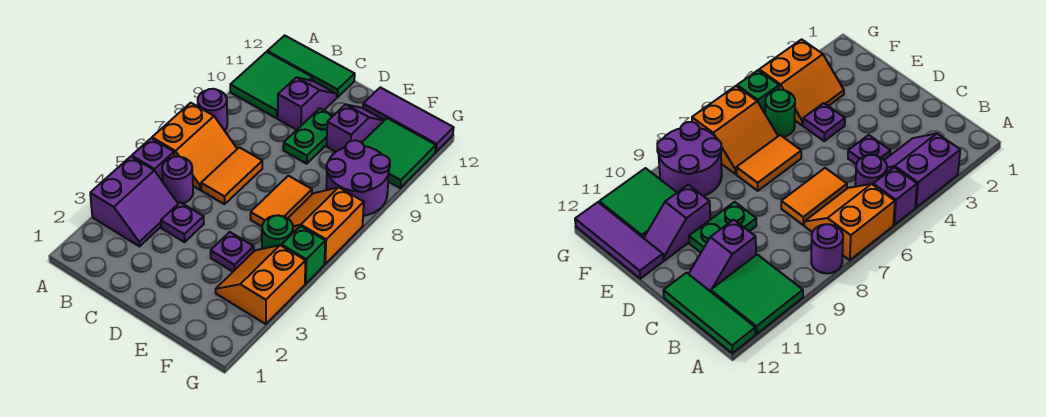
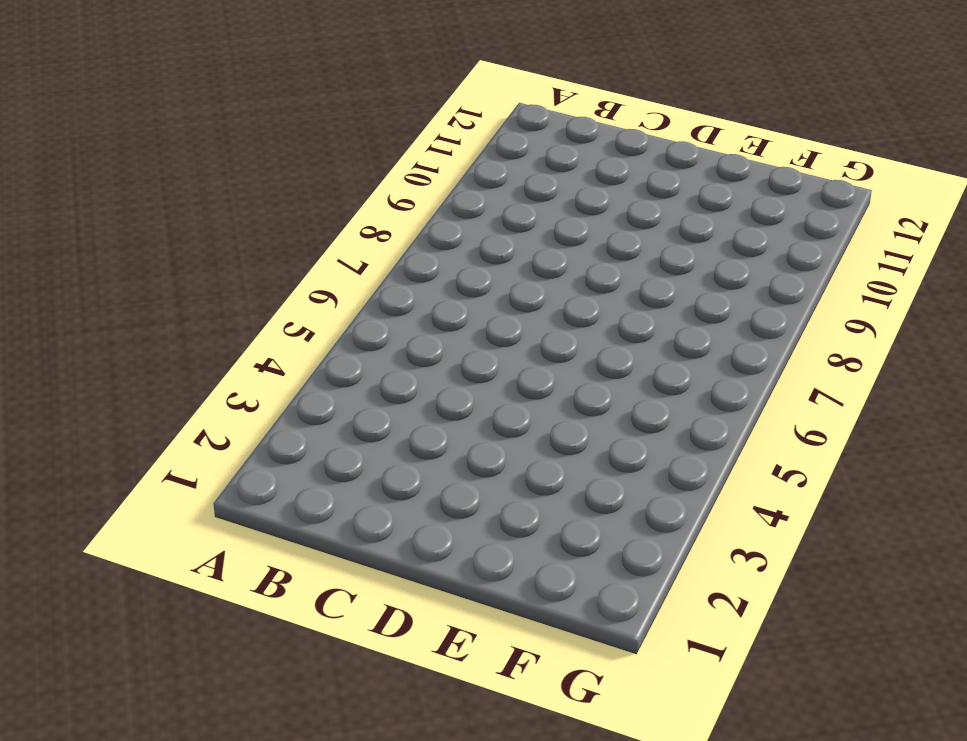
none -> purple 2x2 slope [90,156,178,246]
none -> purple 1x1 brick [132,138,174,182]
none -> orange 2x2 slope [152,103,237,190]

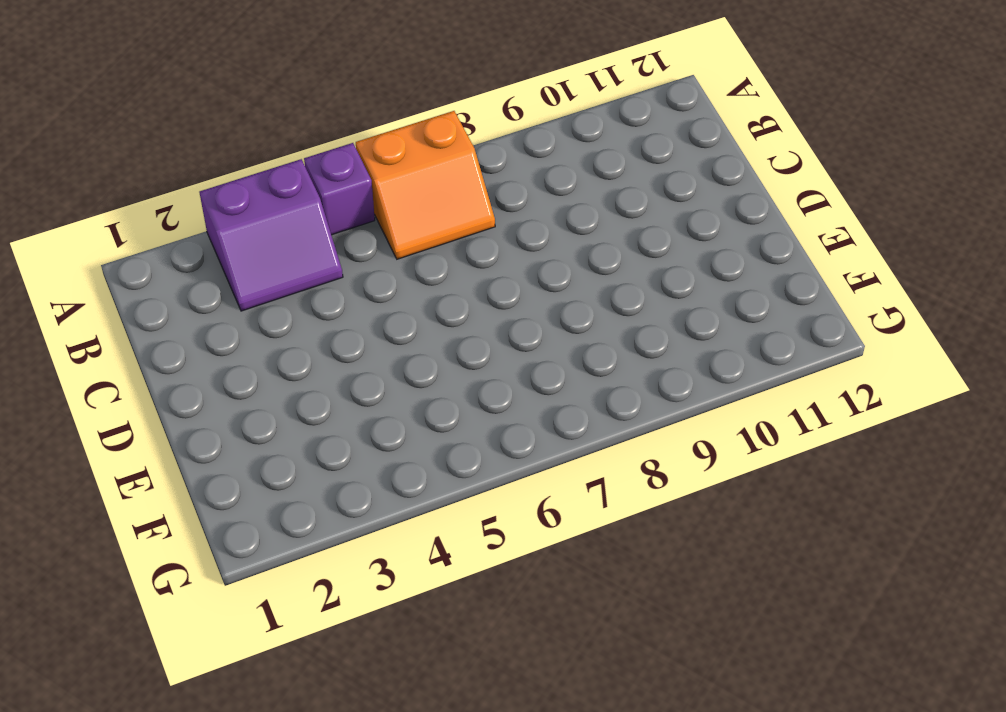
none -> purple 1x1 round brick [198,89,227,131]
none -> green 2x2 tile [230,52,313,118]
none -> green 1x3 tile [267,35,355,97]

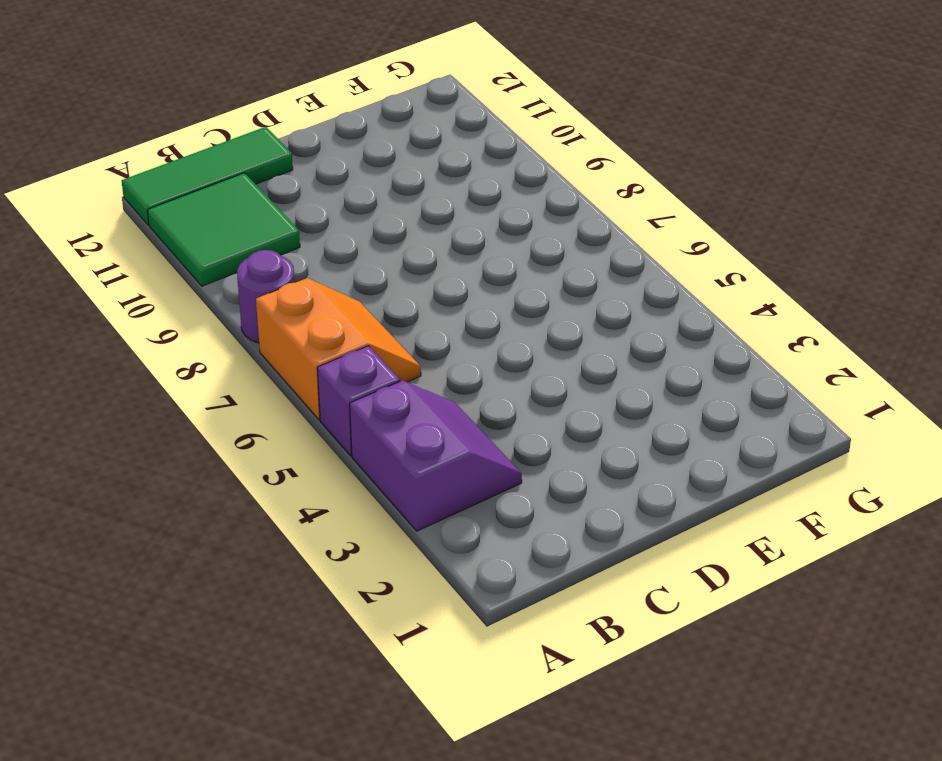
none -> purple 1x1 round brick [162,156,193,204]
none -> purple 1x1 plate [161,202,204,242]
none -> orange 1x2 tile [201,147,262,204]

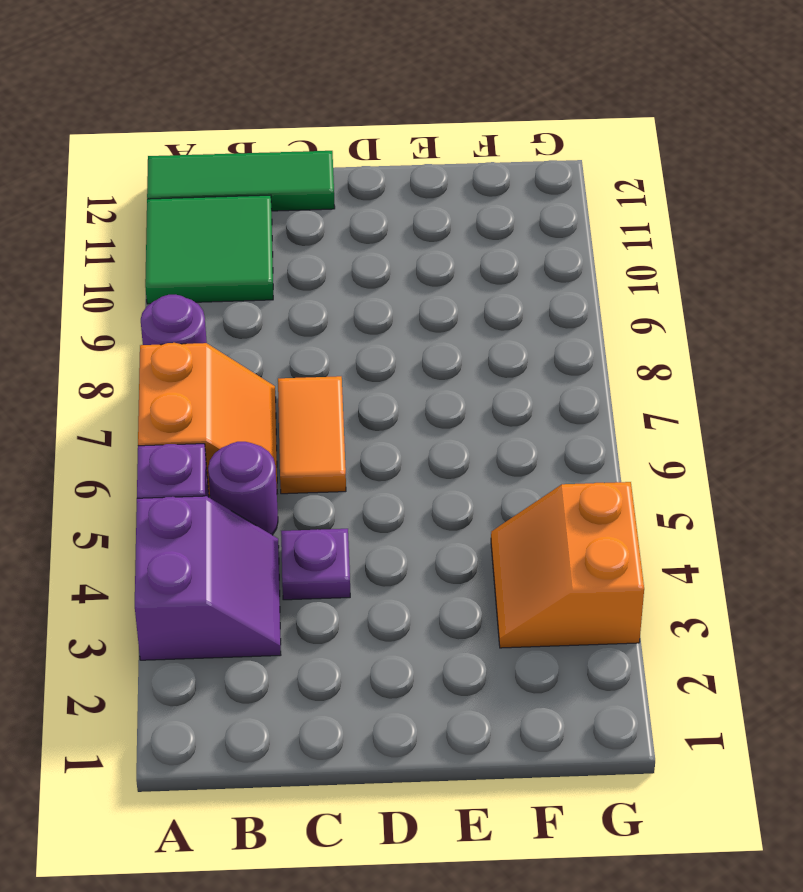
none -> purple 1x2 slope [278,77,337,130]
none -> green 1x2 plate [283,108,333,164]
none -> purple 1x1 plate [211,232,254,271]

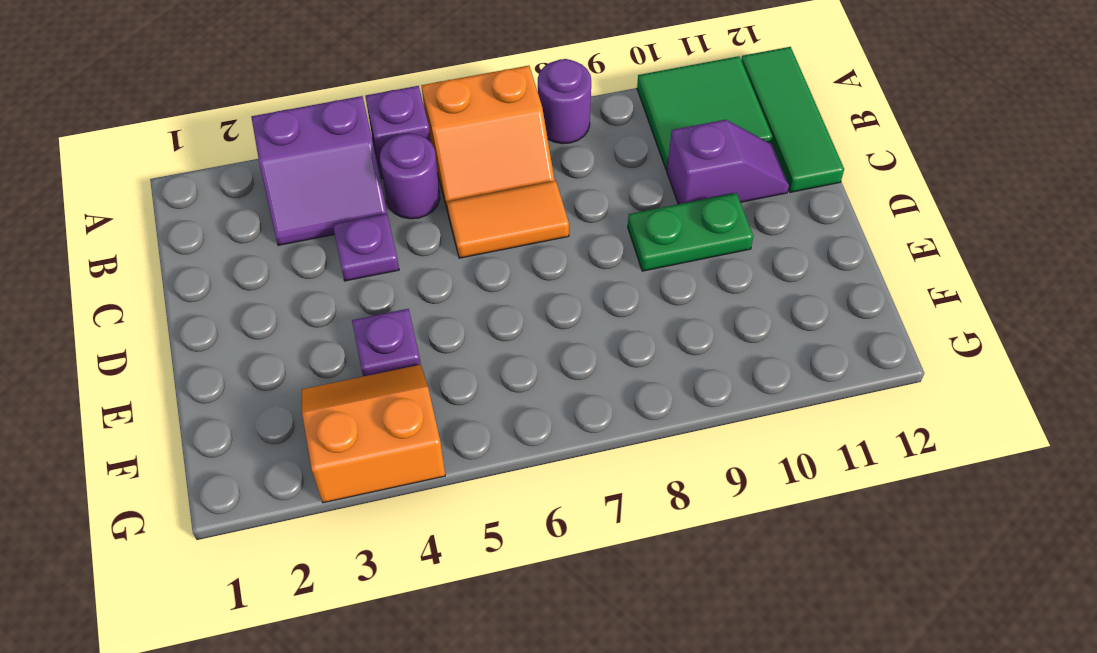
none -> orange 1x2 tile [251,176,312,226]
none -> purple 1x2 slope [327,104,384,152]
none -> purple 1x3 tile [363,87,454,152]

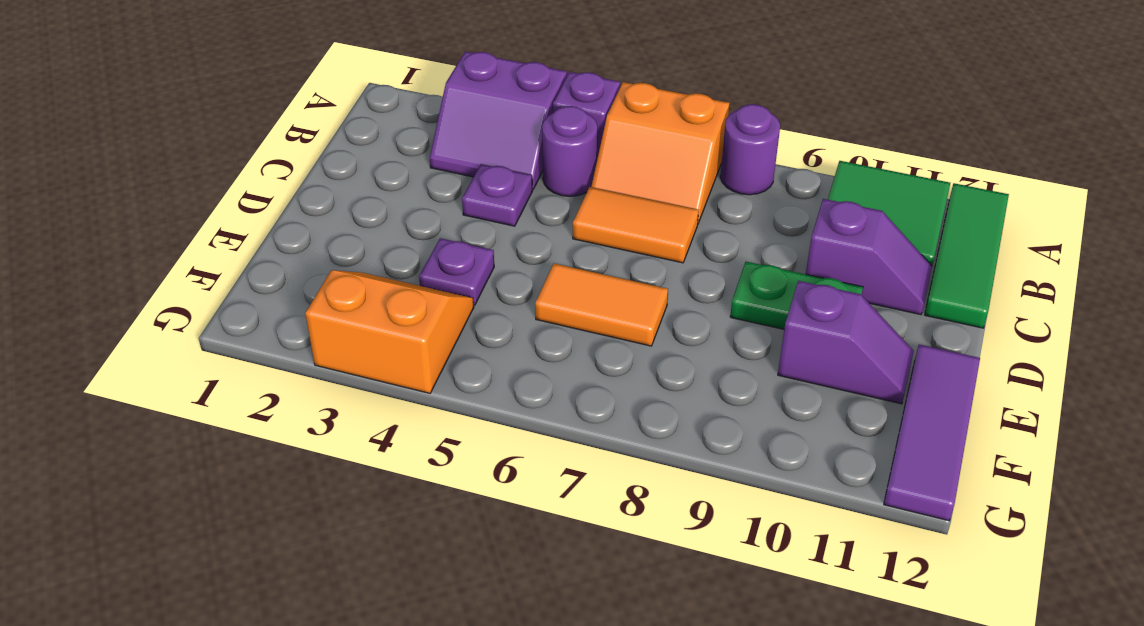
none -> green 1x1 round brick [262,215,293,249]
none -> orange 2x2 slope [288,187,364,264]
none -> purple 2x2 round brick [326,140,390,216]

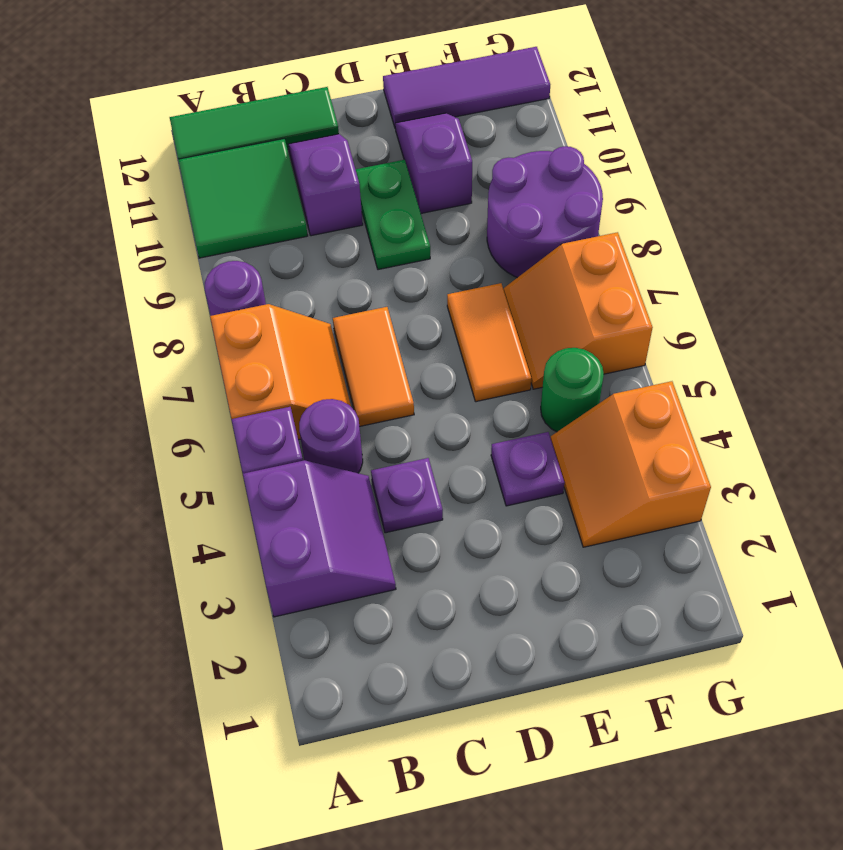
none -> green 2x2 tile [362,118,436,188]
none -> green 1x1 brick [282,226,325,284]

